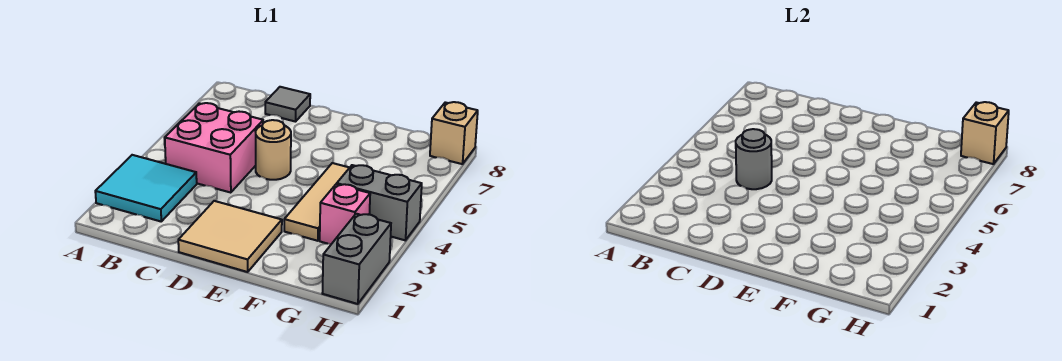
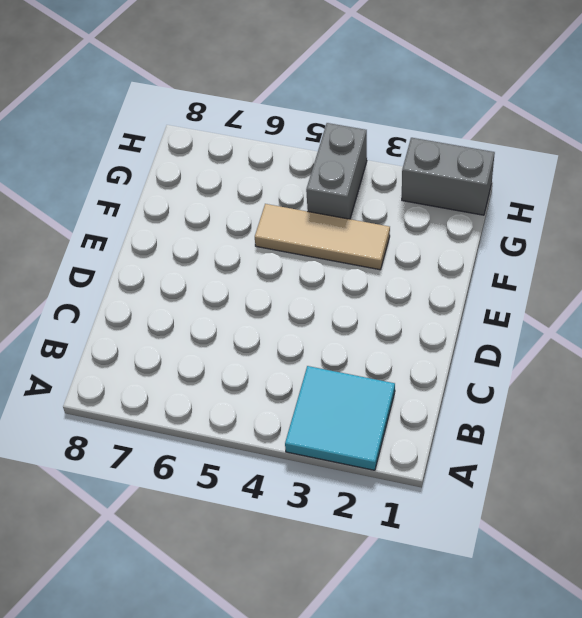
none -> pink 2x2 brick [165,103,263,193]
none -> grey 1x1 tile [265,87,310,122]
none -> tan 2x2 tile [178,201,282,272]

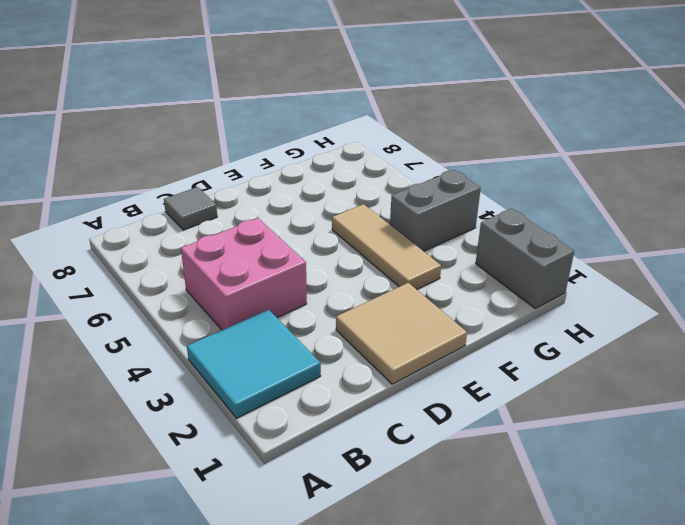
none -> tan 1x1 round brick [256,120,291,180]
none -> pink 1x1 brick [320,184,370,244]
none -> tan 1x1 brick [430,102,478,164]

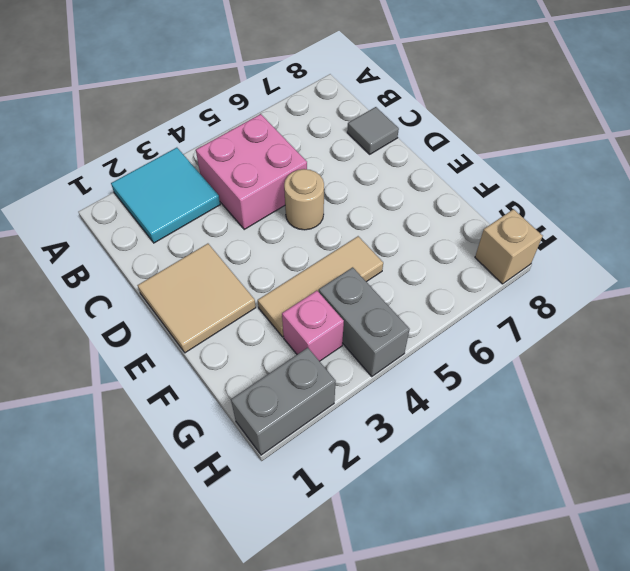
none -> grey 1x1 round brick [736,129,772,189]
none -> tan 1x1 brick [961,102,1009,164]

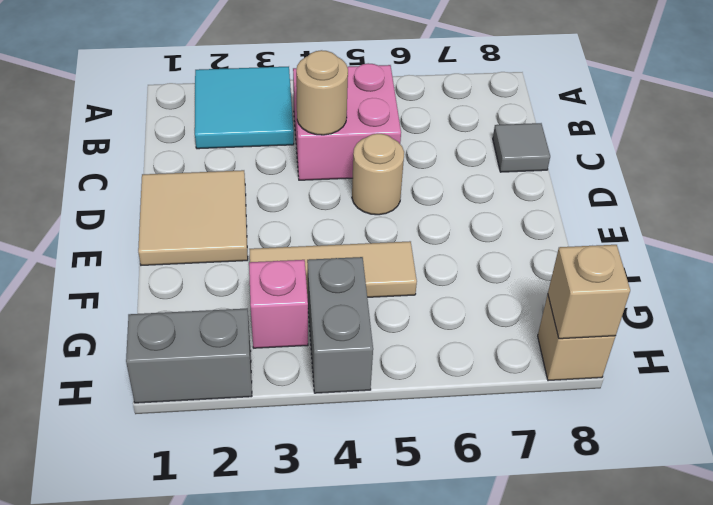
tan 1x1 round brick [296,50,348,135] -> grey 1x1 round brick [736,129,772,189]

